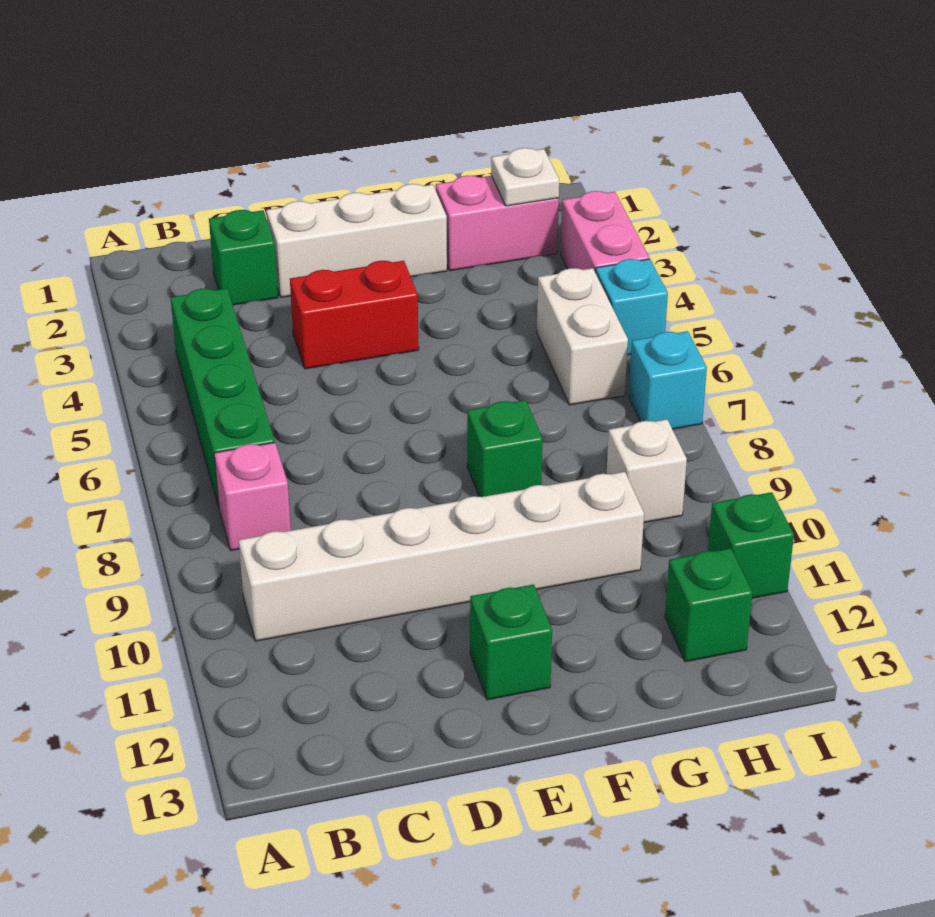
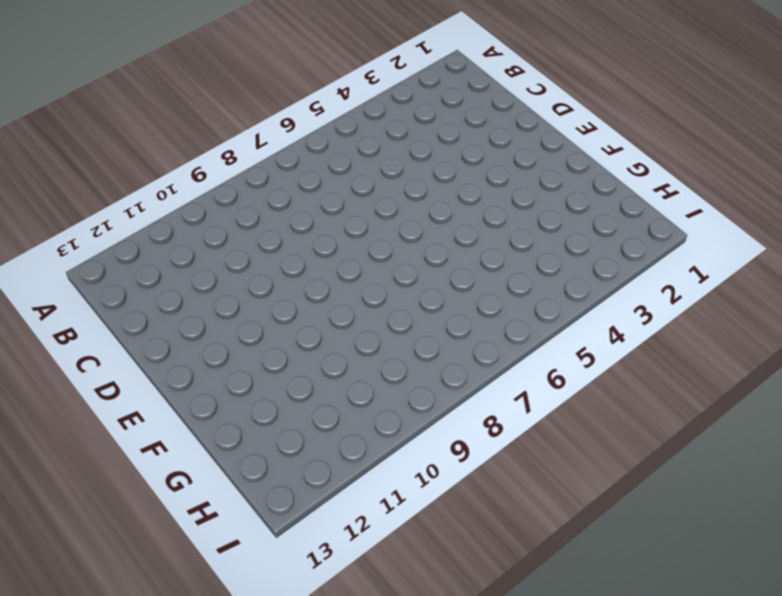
none -> green 1x4 brick [171,288,275,507]
none -> pink 1x1 brick [214,443,291,551]
none -> white 1x6 brick [239,472,644,641]

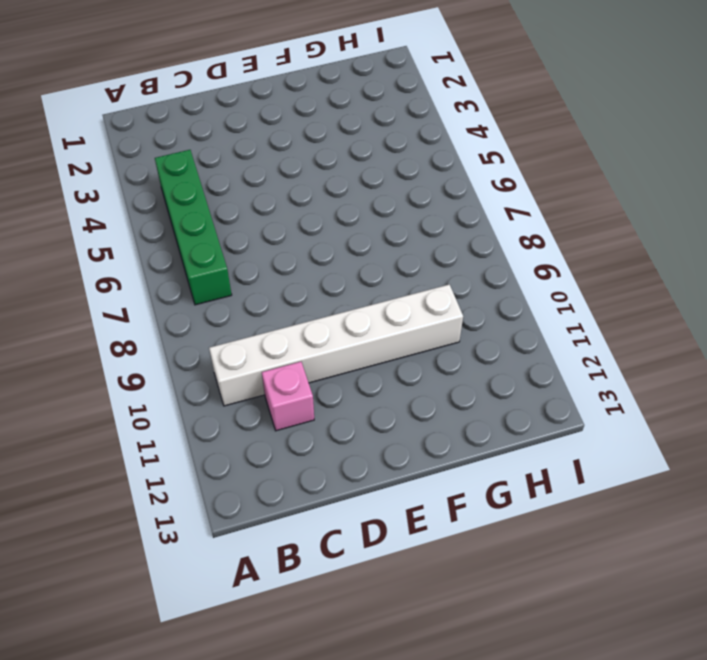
pink 1x1 brick [262,362,314,431] -> pink 1x1 brick moved to [214,443,291,551]
none -> green 1x1 brick [209,210,278,305]
none -> white 1x3 brick [266,184,447,297]
none -> red 1x2 brick [290,261,419,369]

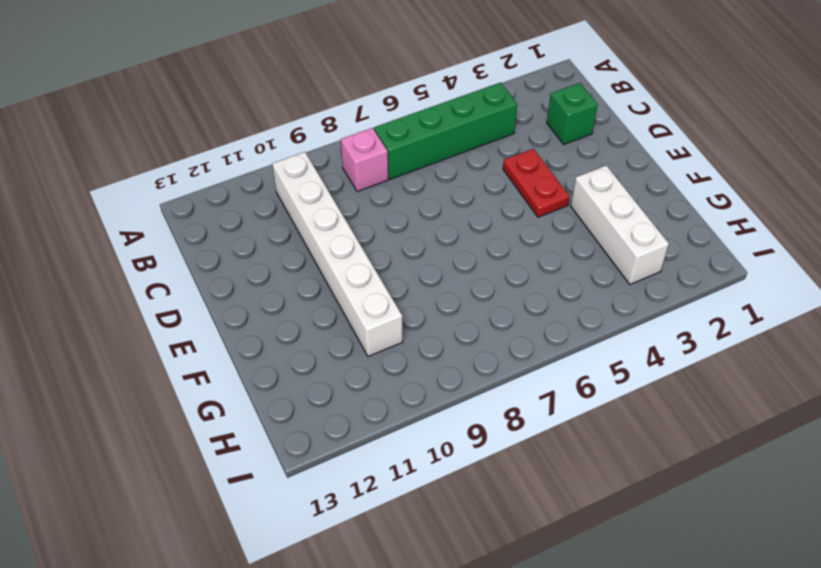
red 1x2 plate [503,149,570,217] -> red 1x2 brick [290,261,419,369]
white 1x3 brick [571,165,669,284] -> white 1x3 brick moved to [266,184,447,297]
none -> green 1x1 brick [470,585,552,700]
none -> green 1x1 brick [467,400,543,497]
none -> pink 1x2 brick [436,176,559,271]

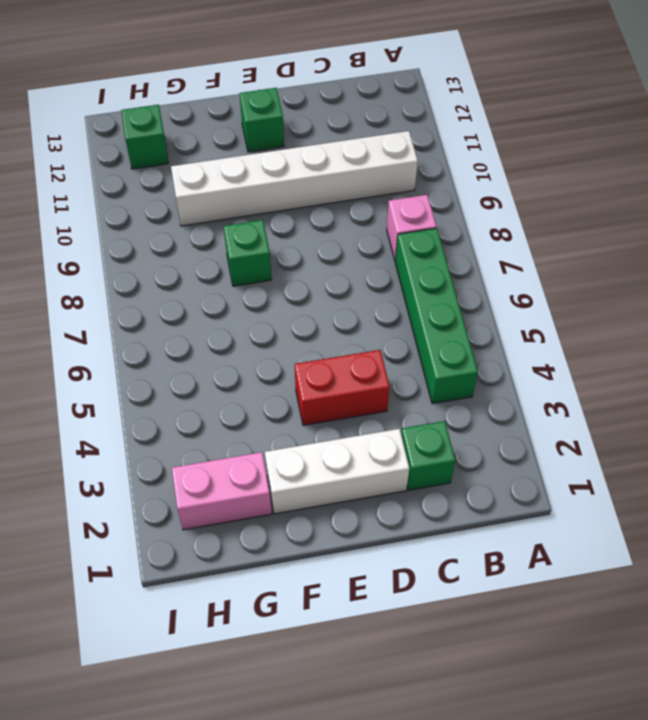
none -> white 1x2 brick [537,268,628,405]
none -> white 1x1 brick [607,419,687,523]
none -> pink 1x2 brick [561,191,649,273]

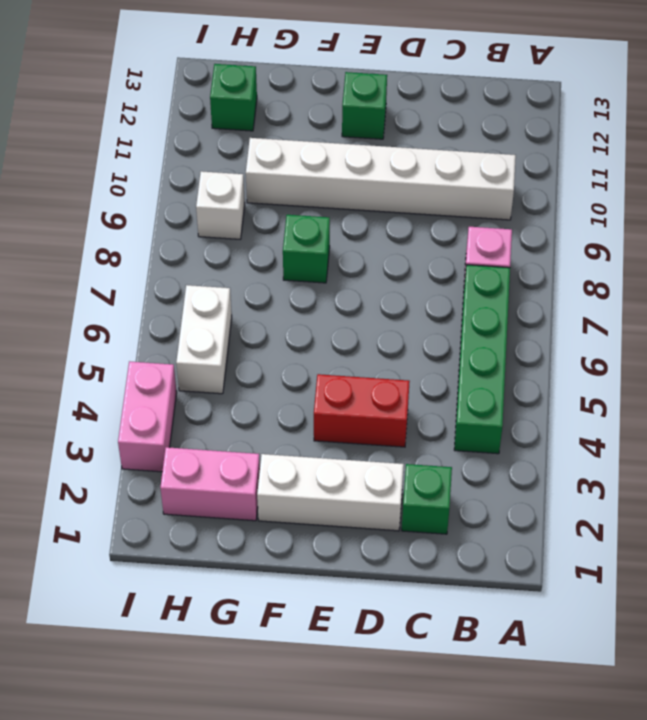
none -> cyan 1x1 brick [596,259,668,355]
none -> cyan 1x1 brick [629,331,707,429]
none -> green 1x1 brick [708,492,794,598]

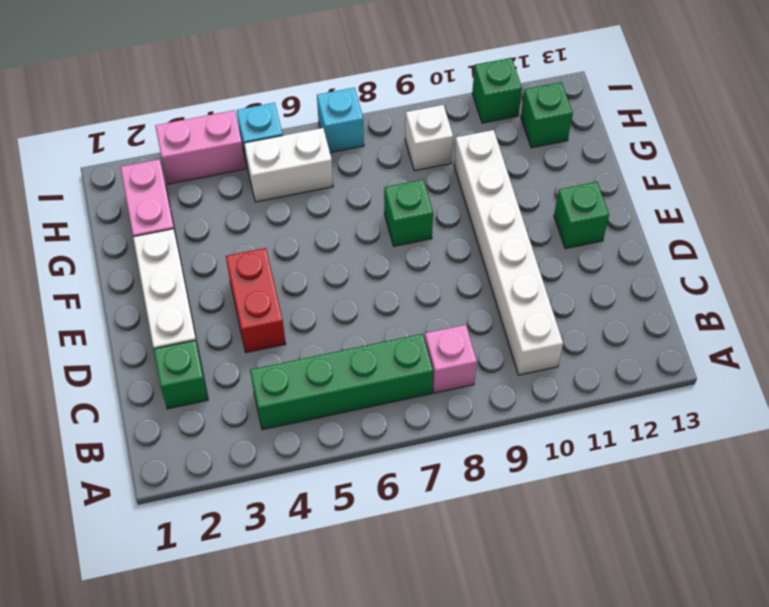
none -> white 1x1 plate [491,148,559,206]

